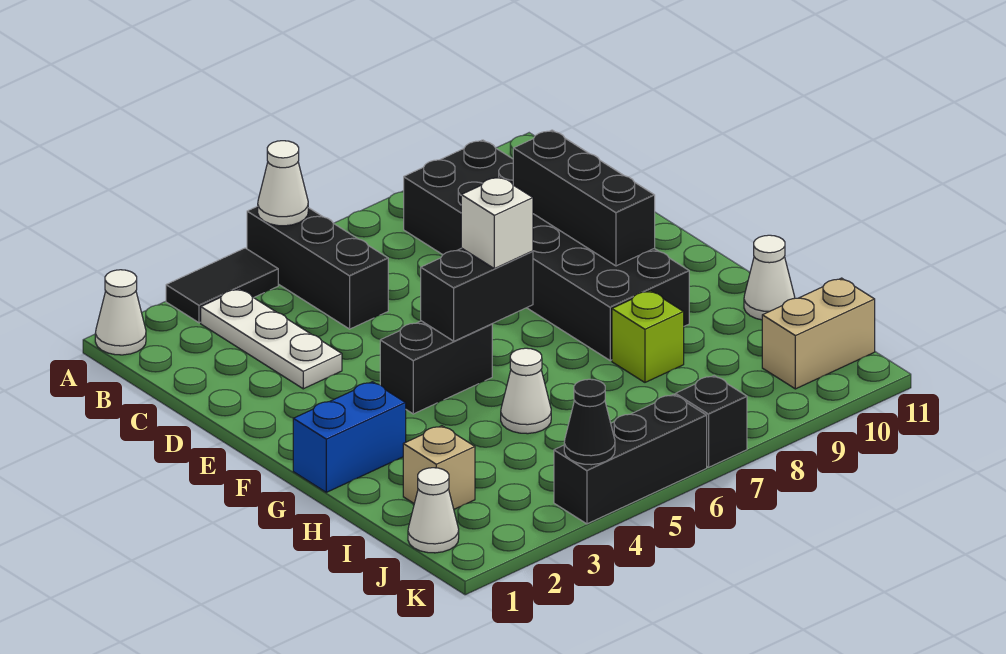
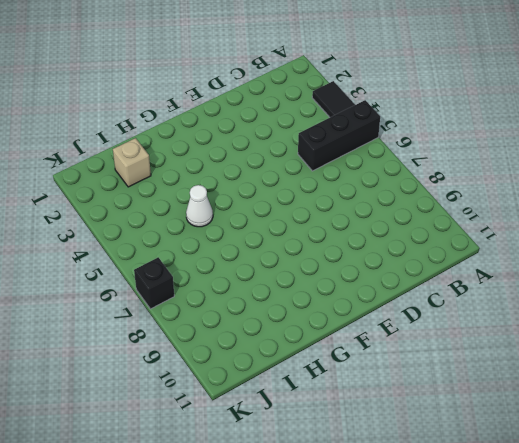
none -> white 1x1 cone [95,270,146,355]
none -> white 1x3 plate [201,289,342,389]
none -> black 2x6 brick [404,140,689,360]

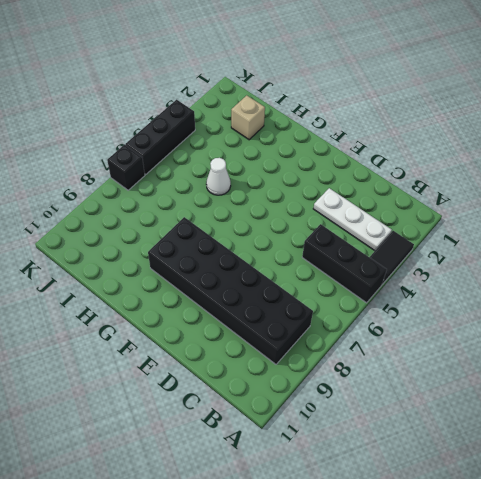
none -> white 1x1 cone [95,270,146,355]
none -> black 1x2 brick [380,321,492,414]
none -> blue 1x2 brick [293,382,406,492]

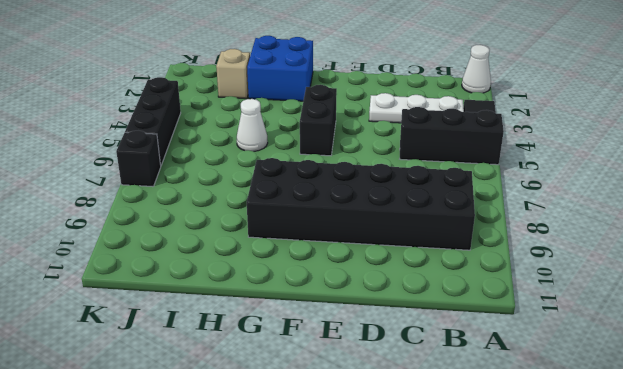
blue 2x2 brick [247,36,313,101] -> blue 1x2 brick [293,382,406,492]
none -> lime 1x1 brick [612,291,684,382]
none -> white 1x1 cone [744,235,795,320]
none -> white 1x1 cone [408,468,459,553]

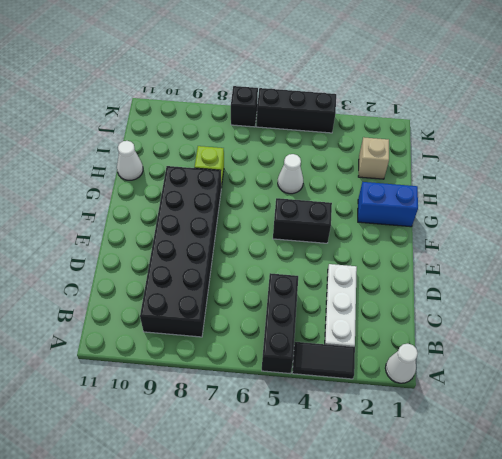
none -> white 1x1 cone [408,468,459,553]
none -> tan 1x2 brick [762,278,875,389]
none -> white 1x1 cone [258,141,308,226]

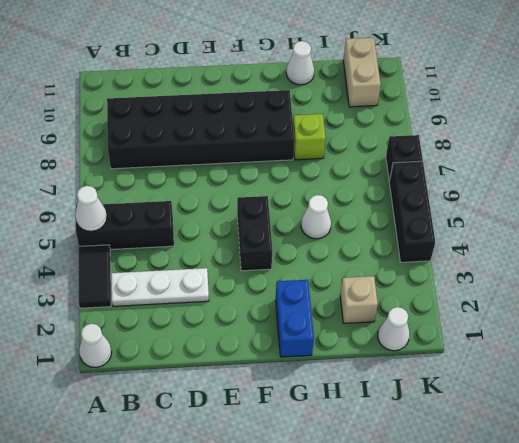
none -> black 1x3 brick [513,130,655,266]
none -> black 1x2 brick [421,248,533,341]
none -> black 1x1 cone [564,379,615,465]

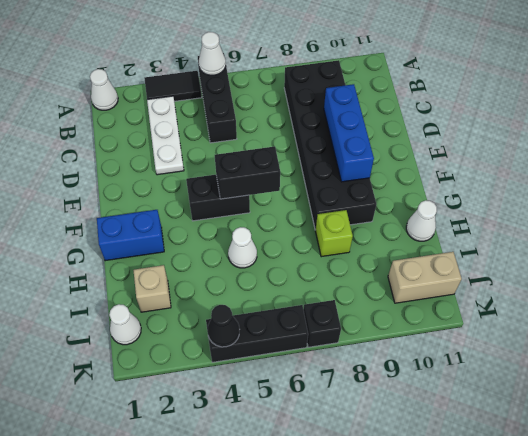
blue 1x3 brick [324,84,374,182] -> black 1x3 brick [513,130,655,266]
none -> white 1x1 brick [461,177,533,269]

